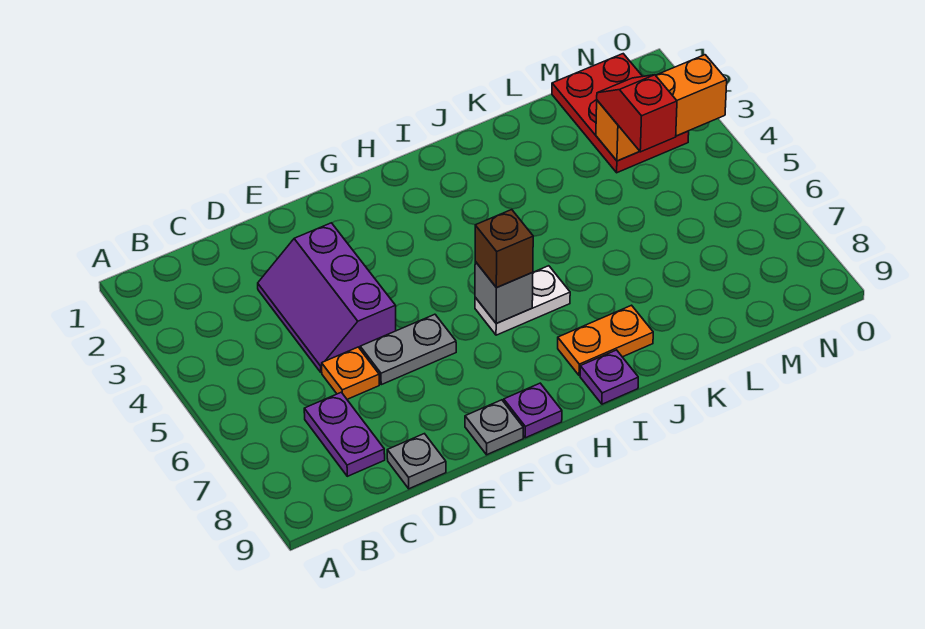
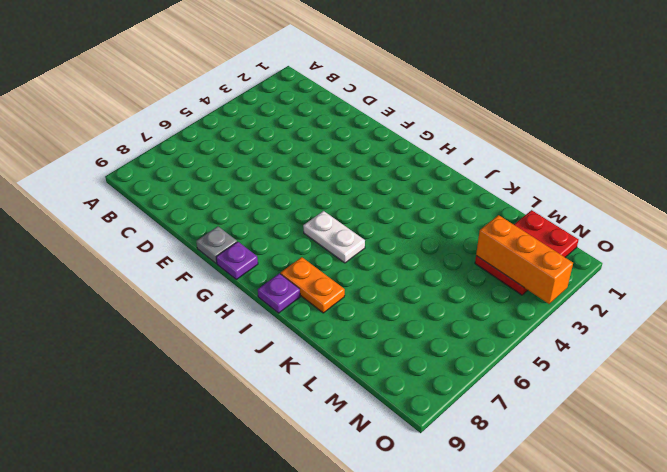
none -> purple 1x2 plate [304,392,385,476]
none -> purple 2x3 slope [258,223,396,373]
none -> orange 1x1 plate [322,347,379,399]

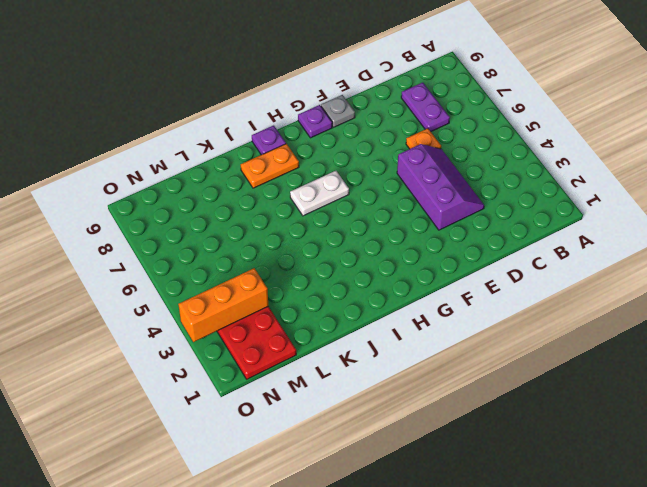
none -> grey 1x1 plate [387,434,446,489]
none -> grey 1x2 plate [360,314,456,385]
none -> grey 1x1 brick [475,262,533,323]

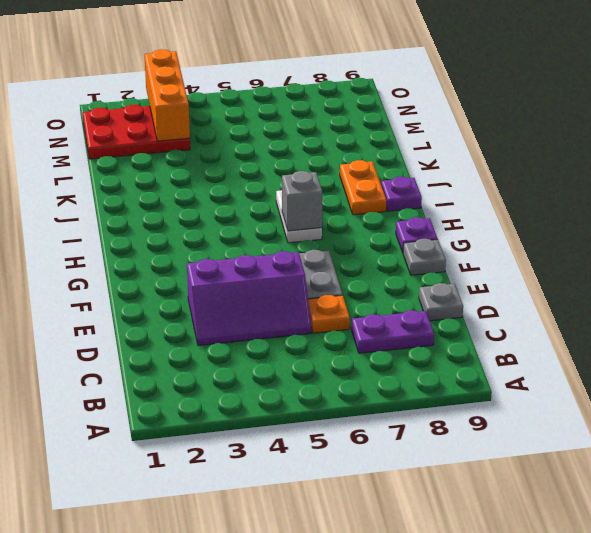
none -> brown 1x1 brick [475,210,533,288]
none -> red 1x2 slope [597,75,677,152]

